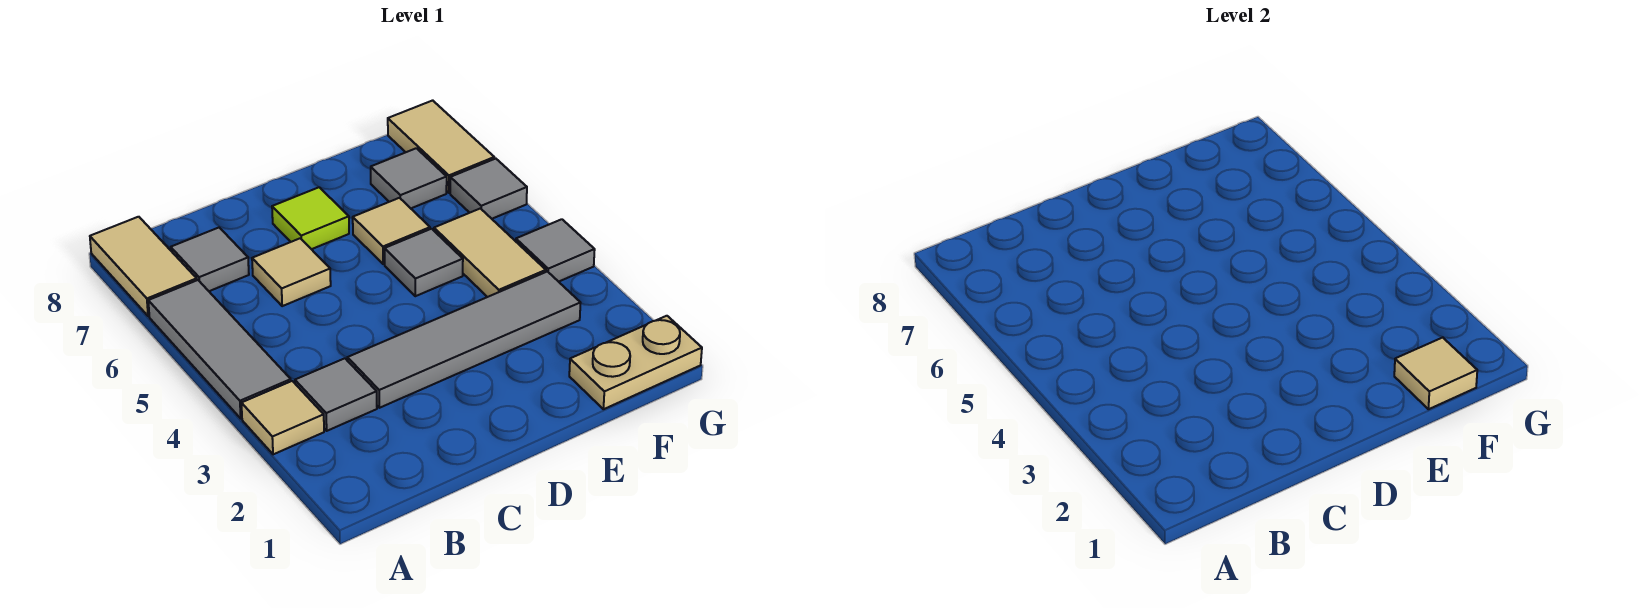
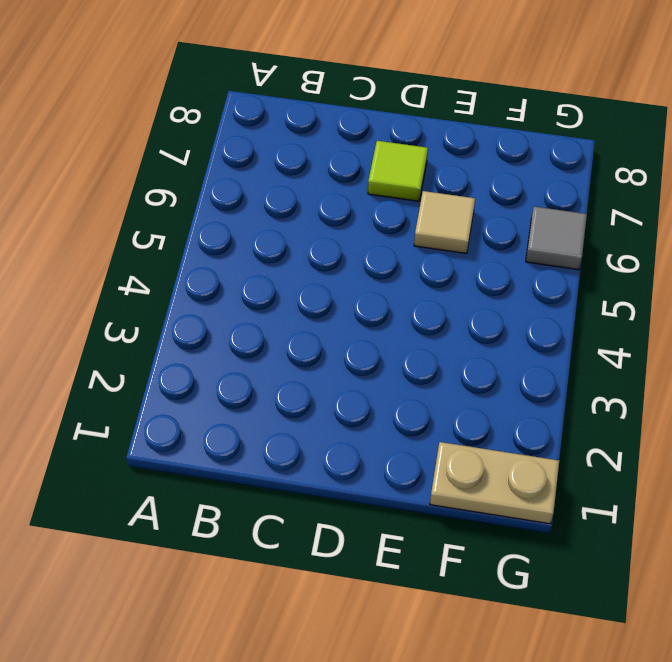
none -> tan 1x1 tile [241,381,324,454]
none -> grey 1x3 tile [148,280,291,418]
none -> tan 1x2 tile [90,217,197,316]

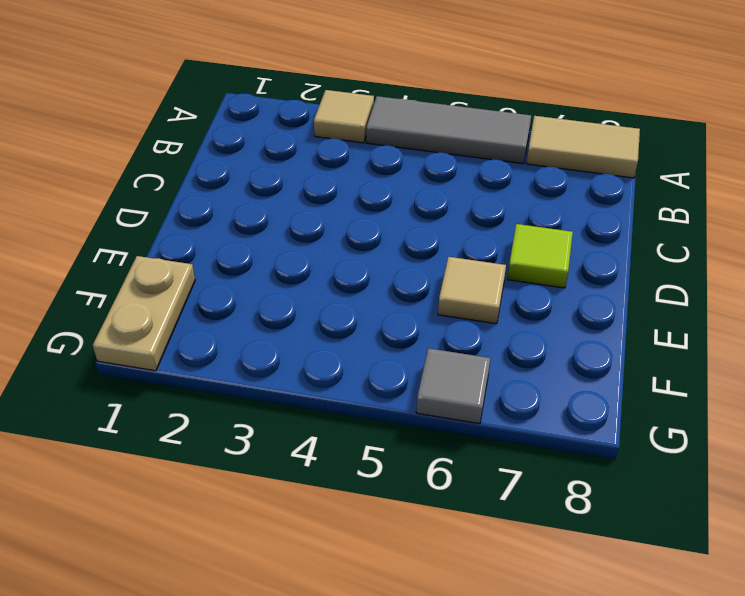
none -> grey 1x1 tile [295,358,377,431]
none -> grey 1x1 tile [171,228,249,291]
none -> grey 1x4 tile [347,272,580,408]

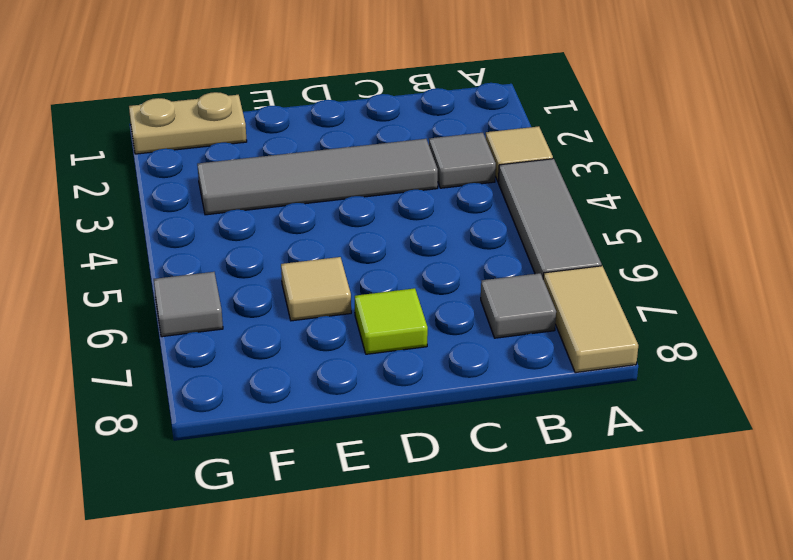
none -> tan 1x1 tile [252,238,331,306]
none -> grey 1x1 tile [384,229,463,296]
none -> tan 1x2 tile [434,208,546,297]

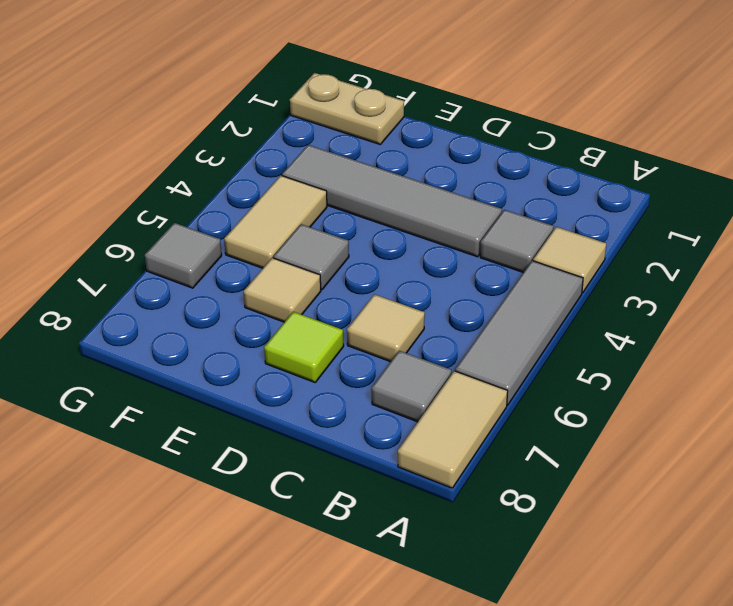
none -> grey 1x1 tile [371,148,447,208]
none -> grey 1x1 tile [516,219,595,282]
none -> tan 1x2 tile [388,100,494,193]

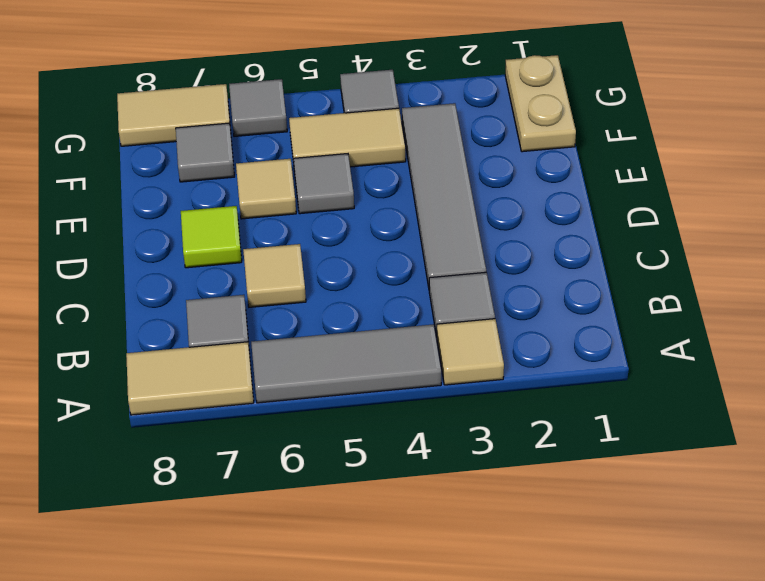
none -> tan 1x1 tile [1394,338,1477,409]

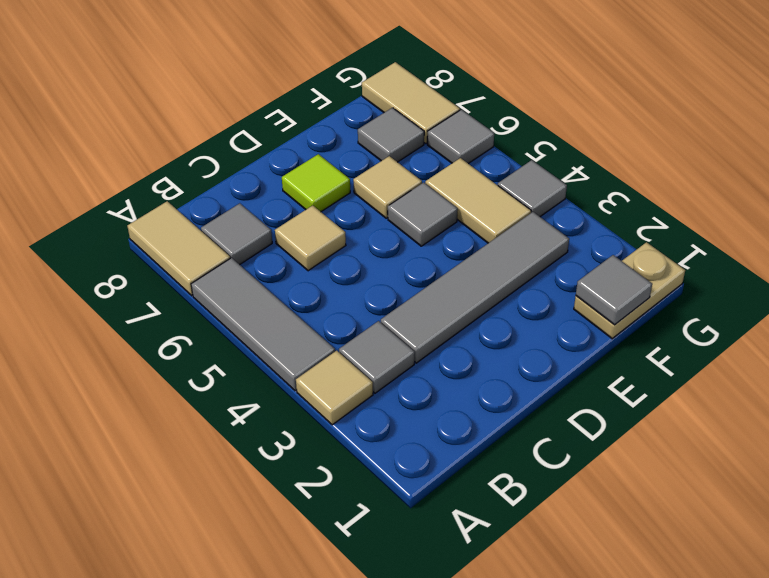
grey 1x1 tile [576,255,652,325] -> tan 1x1 tile [1394,338,1477,409]

